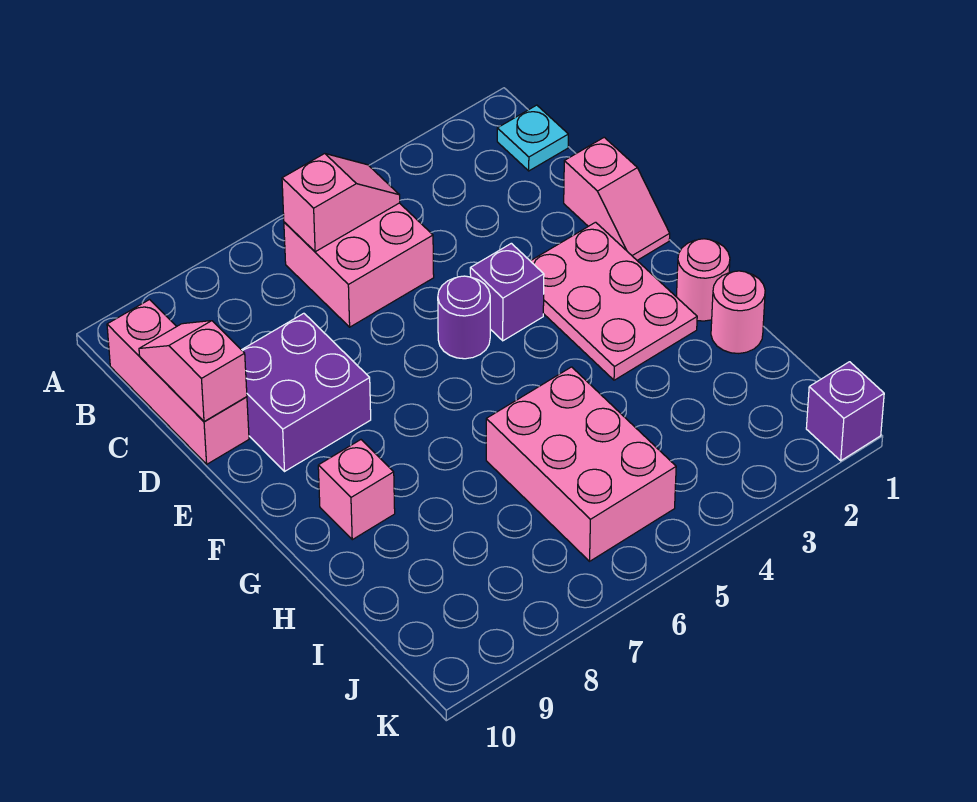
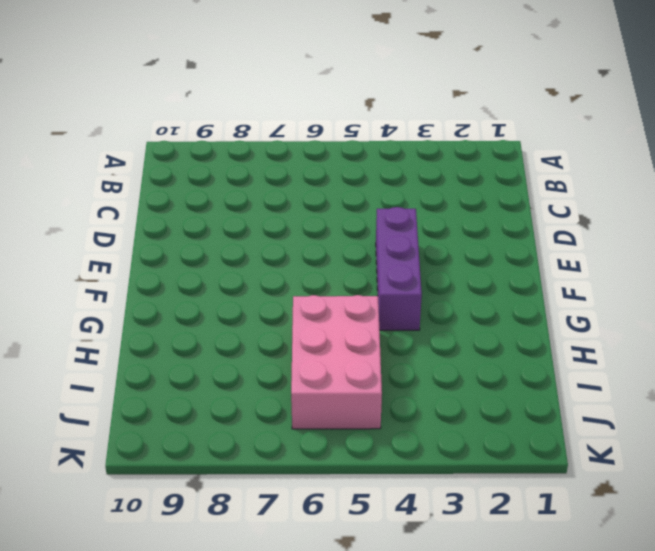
purple 1x3 brick [376,207,422,330] -> purple 1x1 brick [470,243,544,341]
none -> cyan 1x1 plate [497,105,568,171]
none -> pink 2x2 brick [284,203,434,327]
none -> pink 1x3 brick [107,300,249,464]

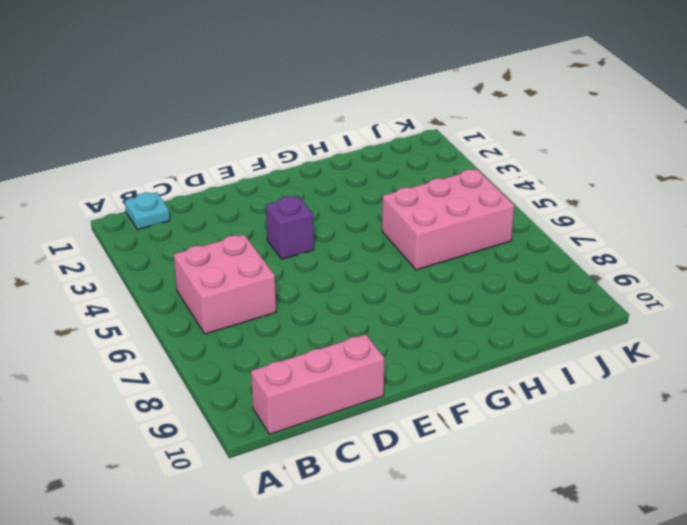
none -> pink 1x2 slope [564,137,670,260]
none -> purple 2x2 brick [242,313,371,471]
none -> pink 2x3 plate [531,222,697,380]

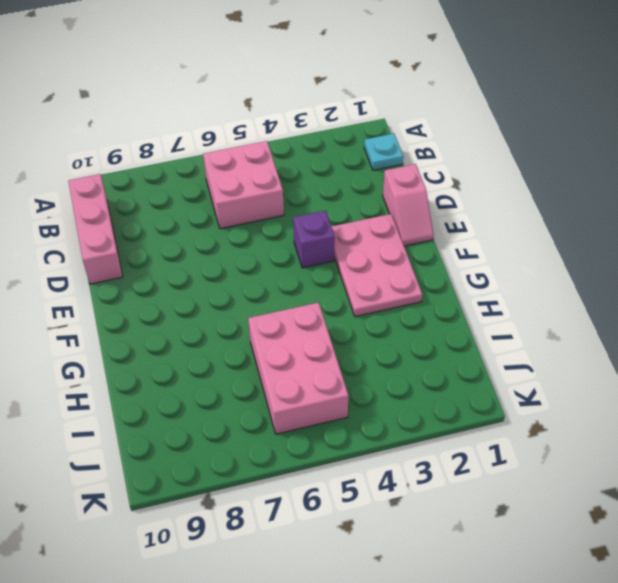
none -> purple 2x2 brick [242,313,371,471]
none -> purple 1x1 round brick [438,276,490,359]
none -> pink 1x1 round brick [676,239,730,321]

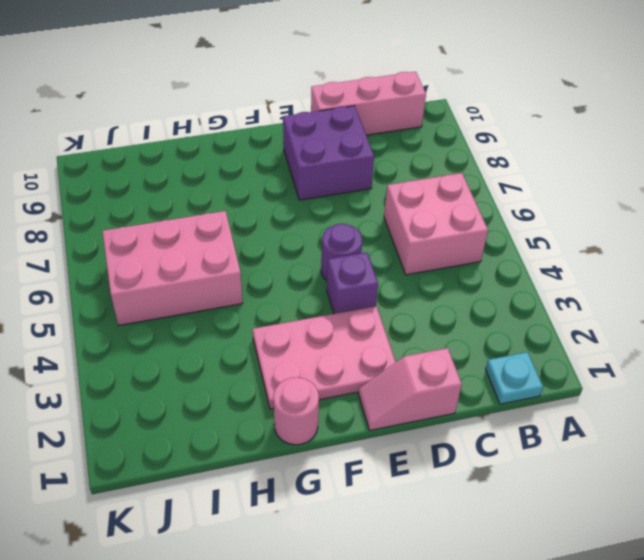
none -> pink 1x1 brick [318,440,395,540]
none -> pink 1x1 round brick [711,271,765,354]
none -> purple 1x1 brick [806,362,884,461]

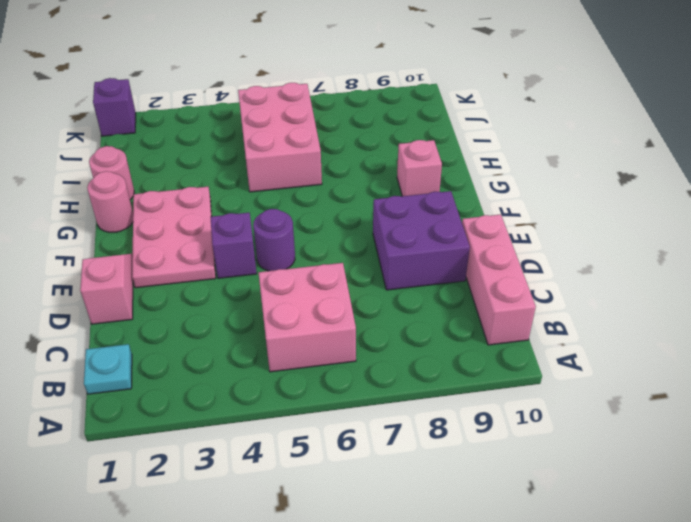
none -> pink 1x2 slope [282,154,400,252]
none -> pink 1x2 slope [139,321,247,422]

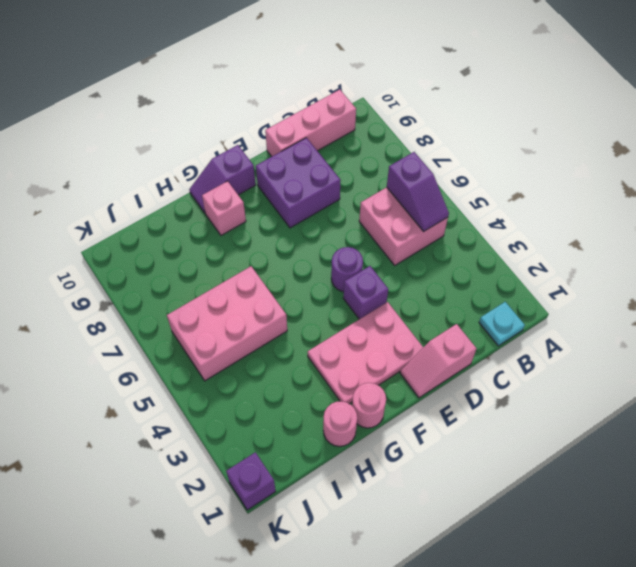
purple 1x2 slope [387,152,449,232] -> pink 1x2 slope [282,154,400,252]
purple 1x2 slope [189,145,256,213] -> none
none -> pink 1x2 slope [139,321,247,422]

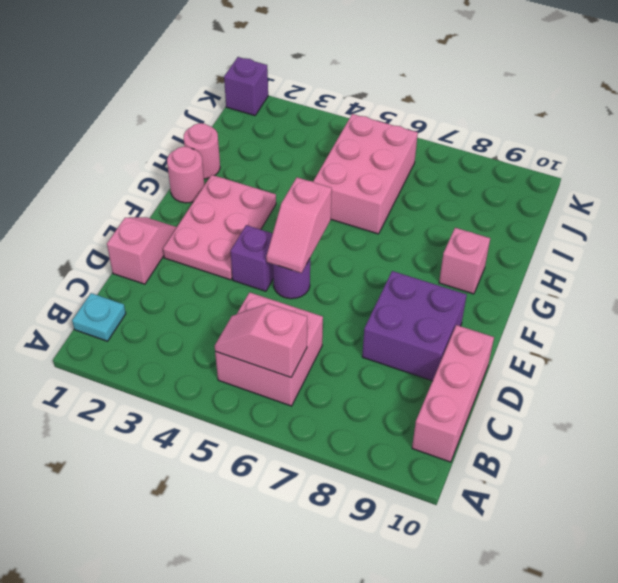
pink 1x2 slope [266,177,332,273] -> pink 1x2 slope moved to [139,321,247,422]

